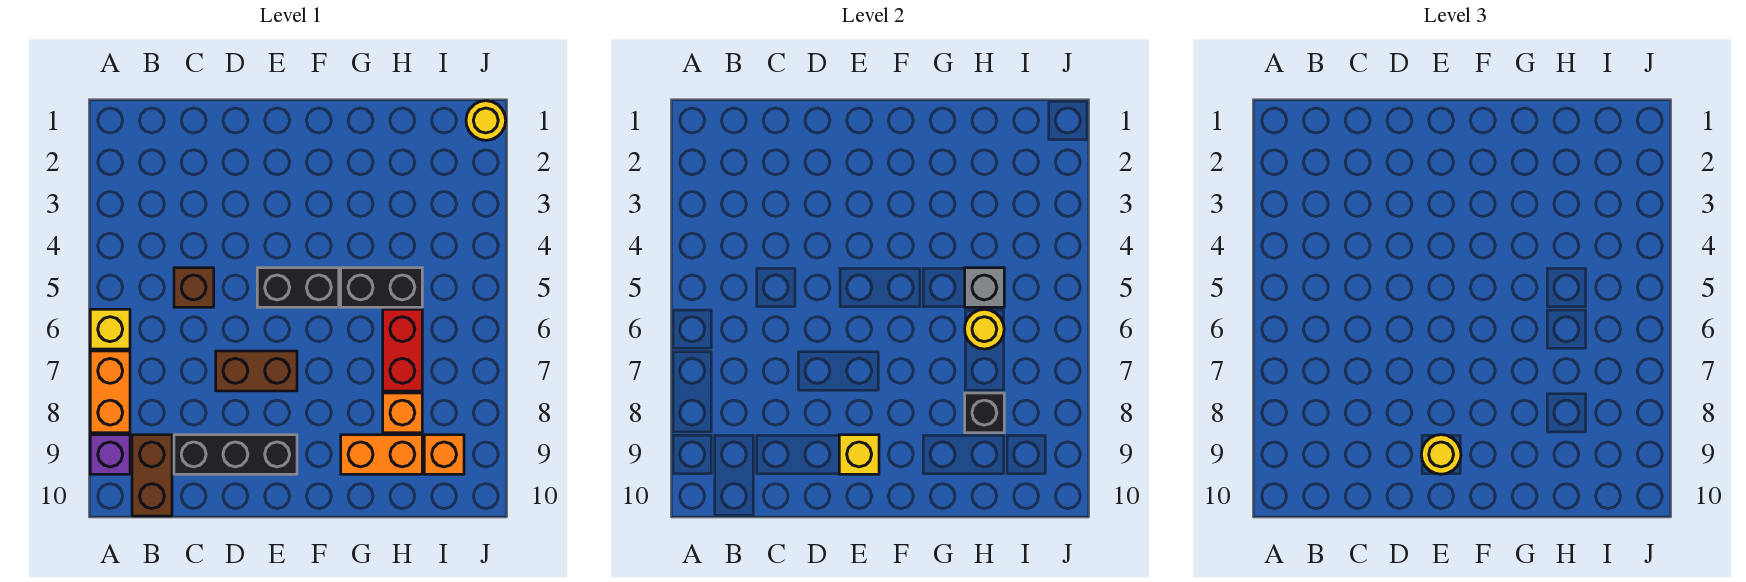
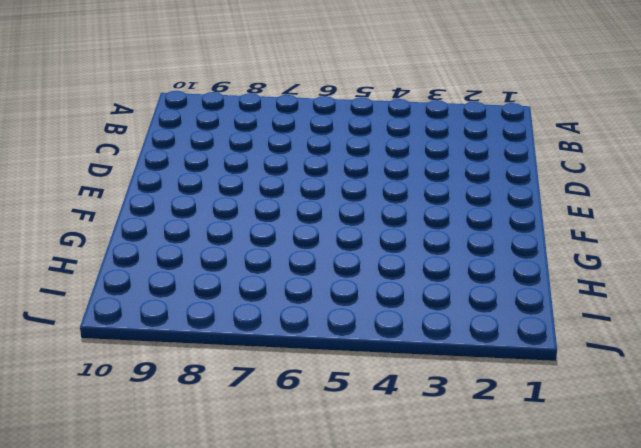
none -> yellow 1x1 brick [90,309,130,349]
none -> orange 1x2 brick [90,351,130,433]
none -> purple 1x1 brick [90,435,130,474]

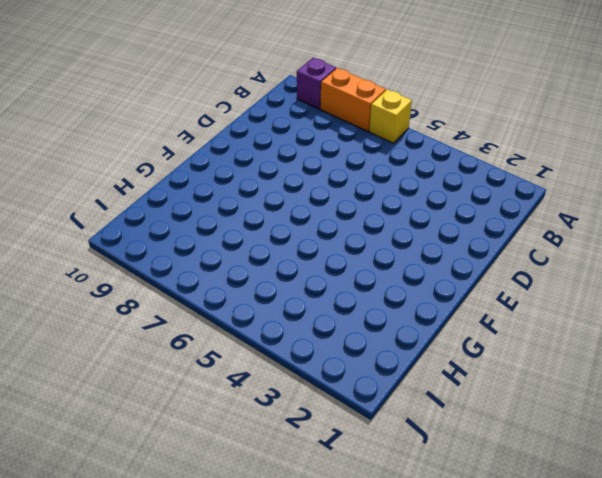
none -> brown 1x2 brick [132,435,172,516]
none -> brown 1x1 brick [174,268,214,307]
none -> black 1x3 brick [174,435,297,474]

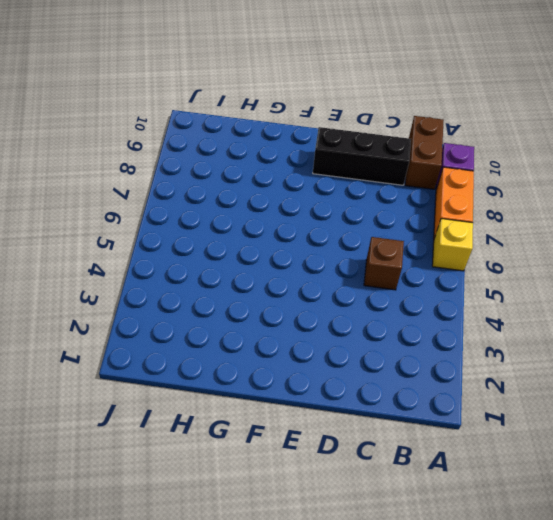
none -> brown 1x2 brick [216,351,297,391]
none -> black 1x2 brick [257,268,339,307]
none -> black 1x2 brick [341,268,422,307]

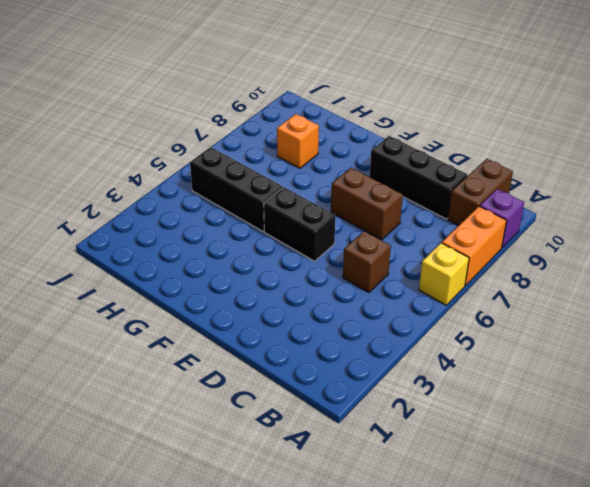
black 1x3 brick [190,147,283,231] -> black 1x2 brick [341,268,422,307]
none -> orange 1x2 brick [341,435,422,474]
none -> red 1x2 brick [383,309,422,391]
none -> orange 1x1 brick [424,435,464,474]

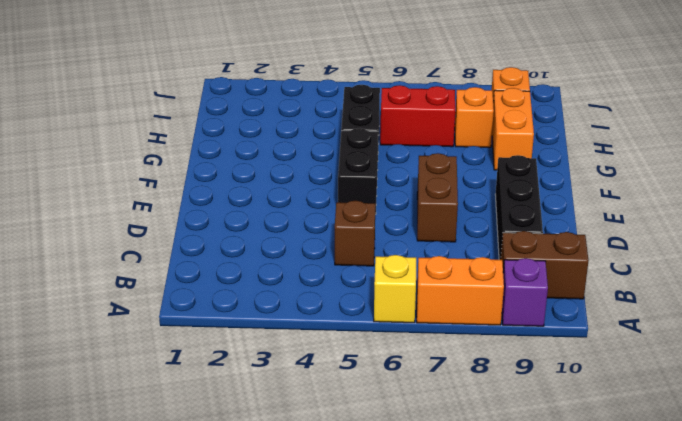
none -> yellow 1x1 round brick [466,101,506,140]
none -> yellow 1x1 brick [839,435,879,474]
none -> grey 1x1 brick [965,268,1004,307]

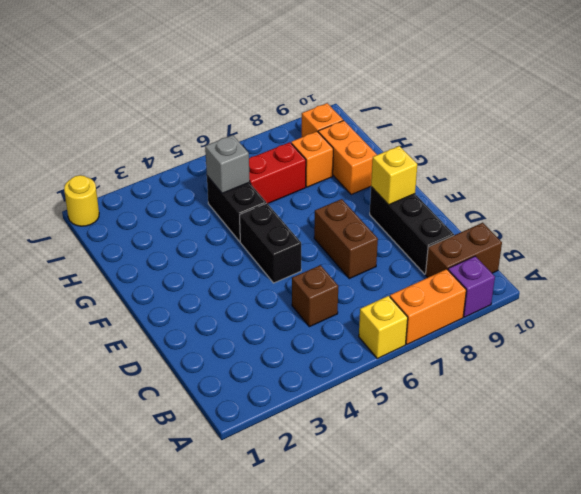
none -> yellow 1x1 round brick [965,309,1004,349]
none -> black 1x1 brick [965,393,1004,433]
none -> yellow 1x1 round brick [1421,435,1461,474]

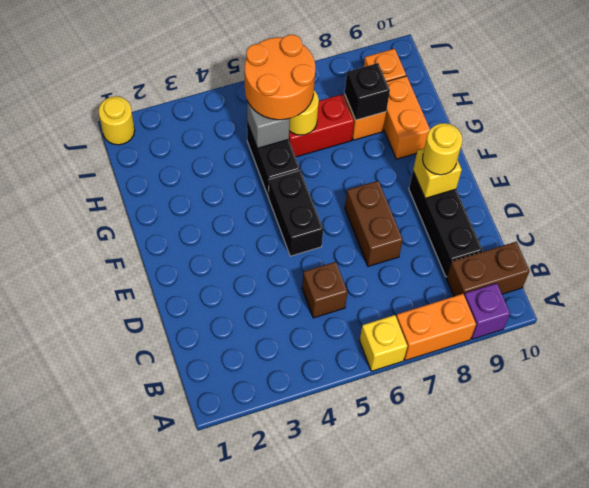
orange 2x2 round brick [245,35,316,120] -> none

